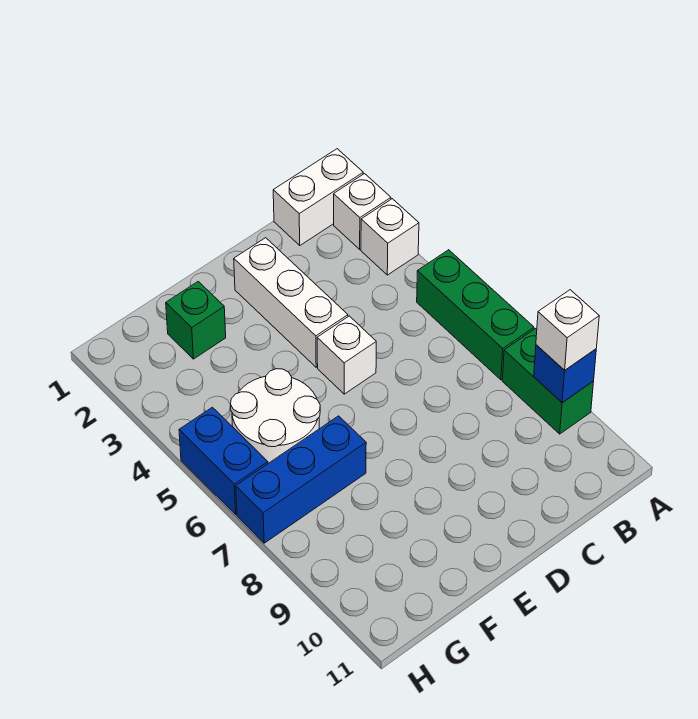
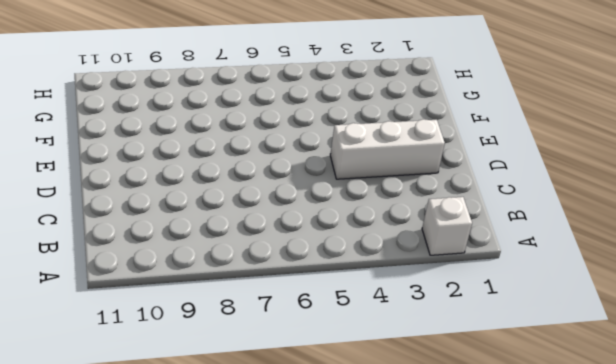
none -> white 1x2 brick [273,149,363,245]
none -> white 1x1 brick [361,199,419,275]
none -> green 1x3 brick [417,250,534,380]

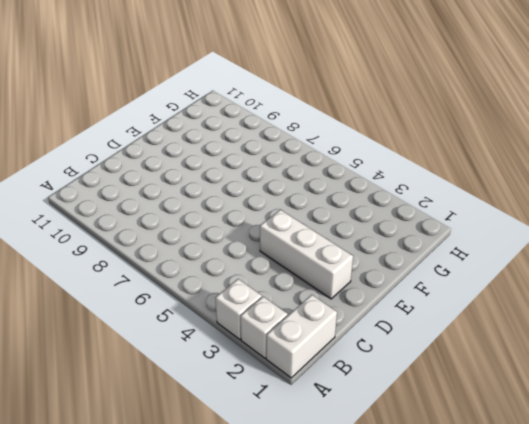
none -> green 1x3 brick [417,250,534,380]
none -> green 1x2 brick [502,329,594,434]
none -> white 1x1 brick [317,316,376,394]

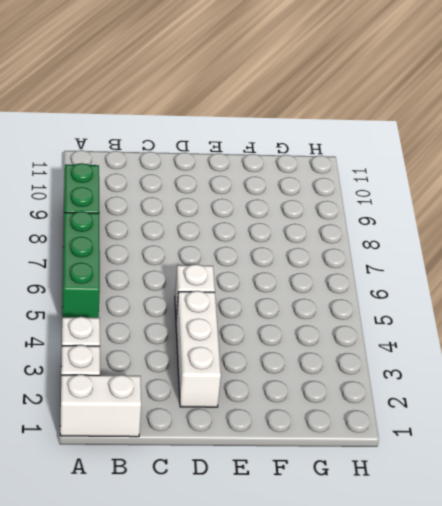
none -> green 1x1 brick [166,282,226,359]
none -> white 2x2 round brick [231,369,320,463]
none -> blue 1x3 brick [236,416,366,543]

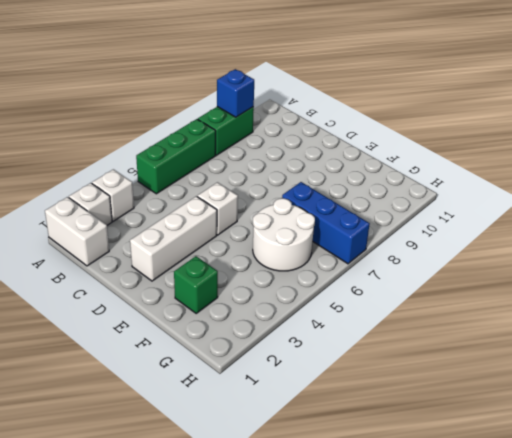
none -> blue 1x2 brick [179,407,268,515]
none -> white 1x1 brick [536,290,599,370]

